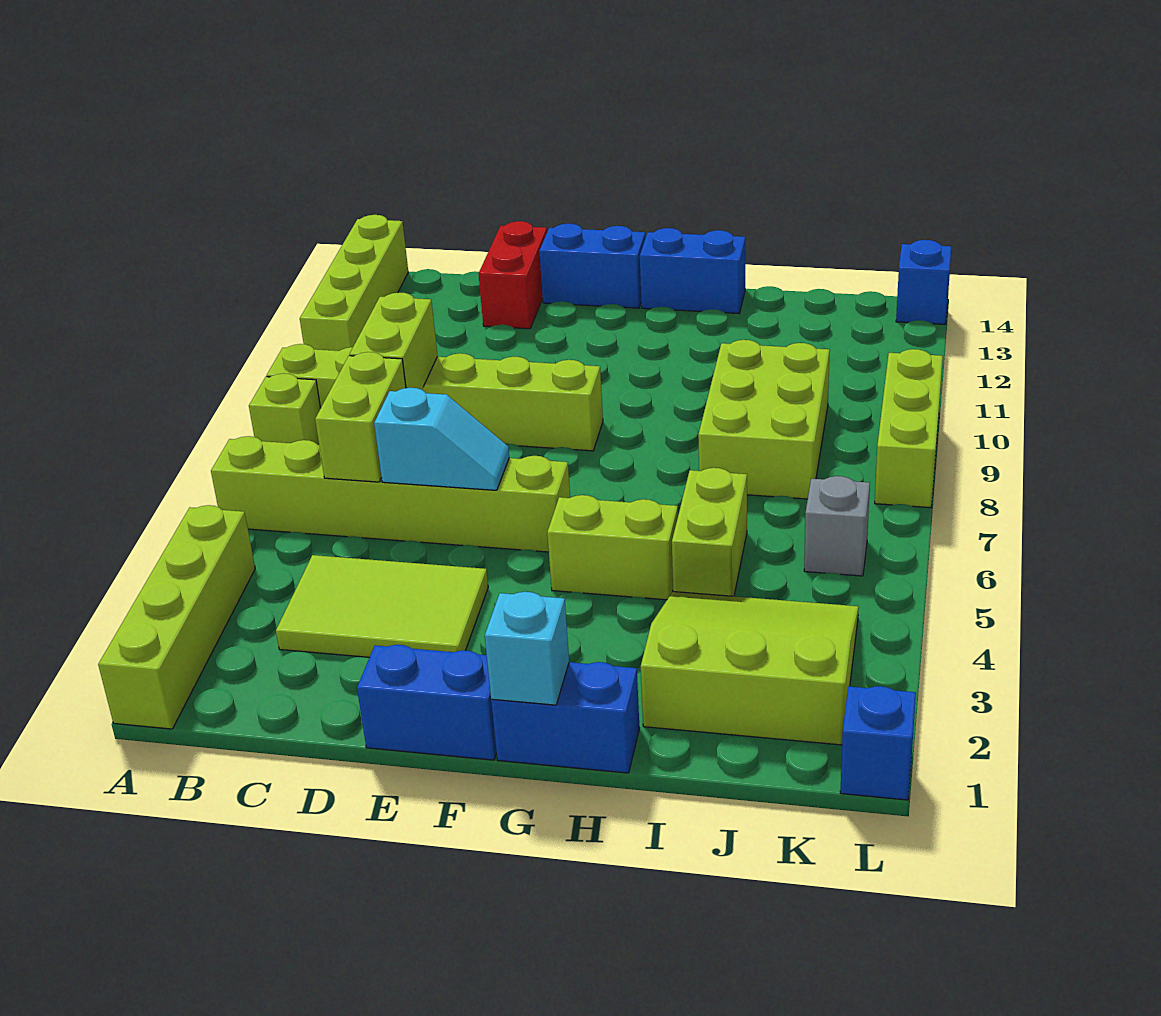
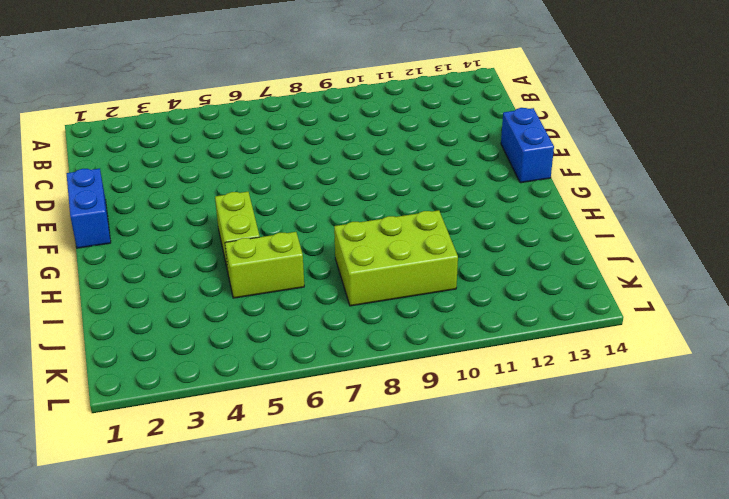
none -> lime 1x4 brick [98,505,255,729]
none -> lime 1x6 brick [211,436,570,552]
none -> lime 1x1 brick [249,373,321,445]

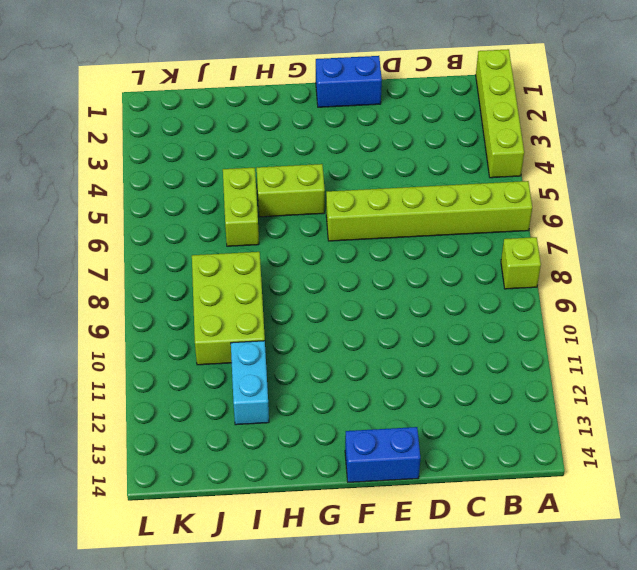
cyan 1x2 brick [231,341,269,425] -> none
none -> lime 1x6 brick [267,344,603,451]
none -> lime 1x4 brick [300,215,408,351]
none -> lime 2x3 tile [276,555,488,657]

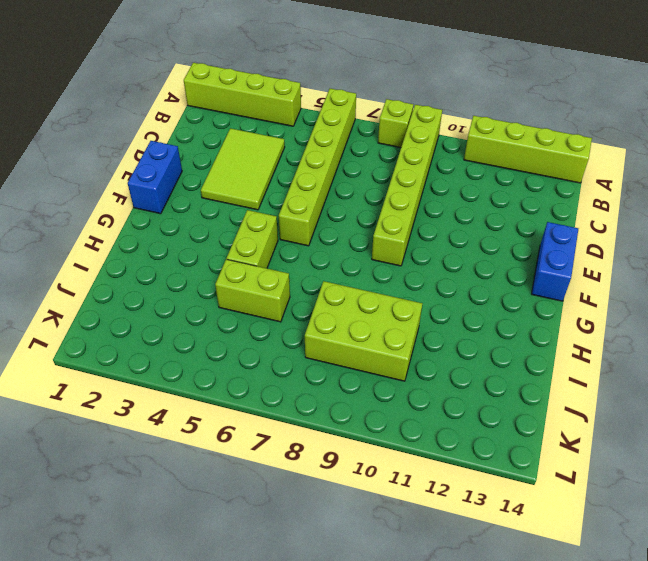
none -> red 1x2 brick [479,221,547,329]
none -> blue 1x2 brick [491,662,640,773]
none -> blue 1x2 brick [640,228,745,313]

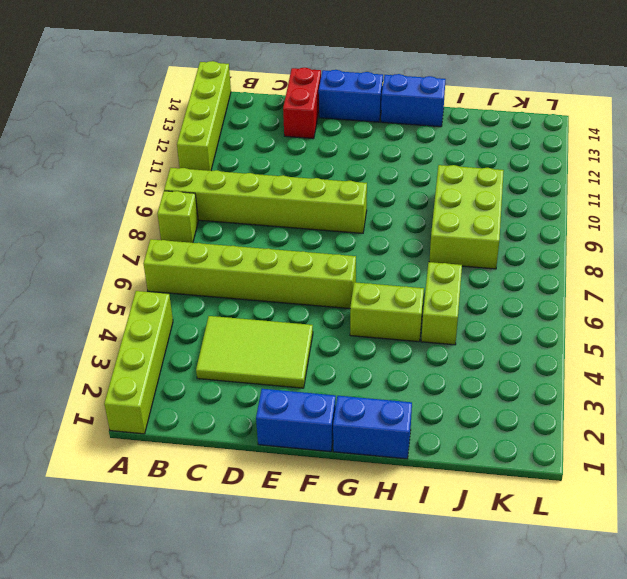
none -> lime 3x3 slope [641,592,859,745]
none -> grey 1x1 brick [804,476,870,576]
none -> blue 1x1 brick [840,686,916,800]

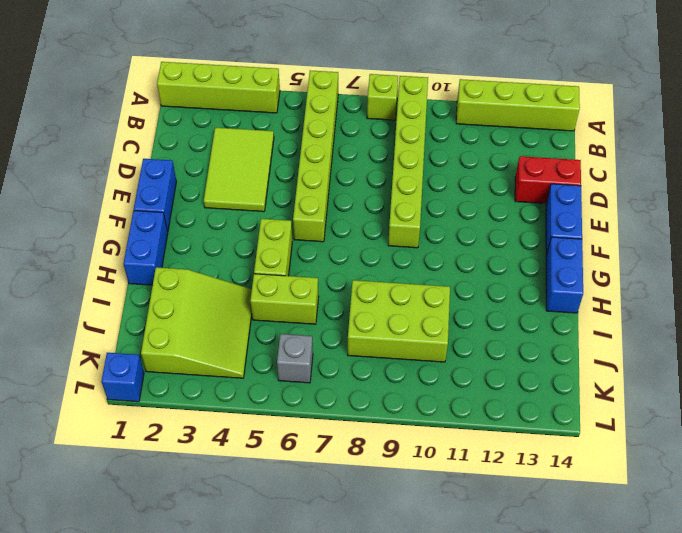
none -> lime 1x3 brick [875,349,943,508]
none -> blue 1x1 brick [896,240,951,324]
none -> lime 1x2 brick [315,352,406,482]

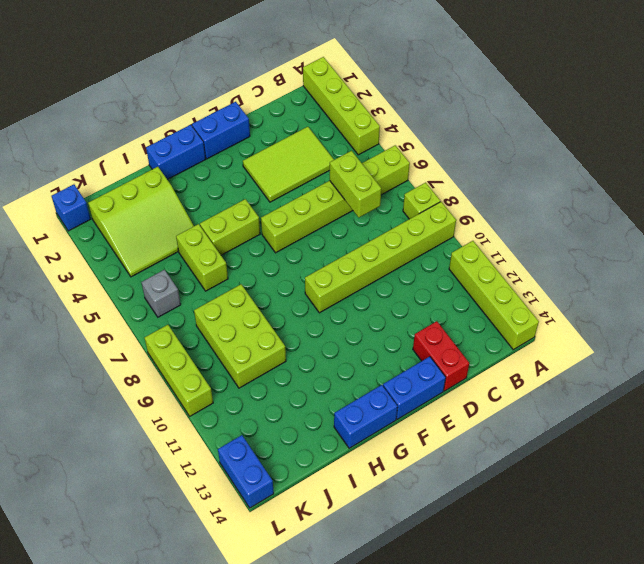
blue 1x2 brick [218,435,274,508] -> blue 1x1 brick [896,240,951,324]
none -> lime 1x2 brick [349,293,438,390]
none -> cyan 1x2 slope [374,388,509,490]
none -> cyan 1x1 brick [485,592,569,705]

